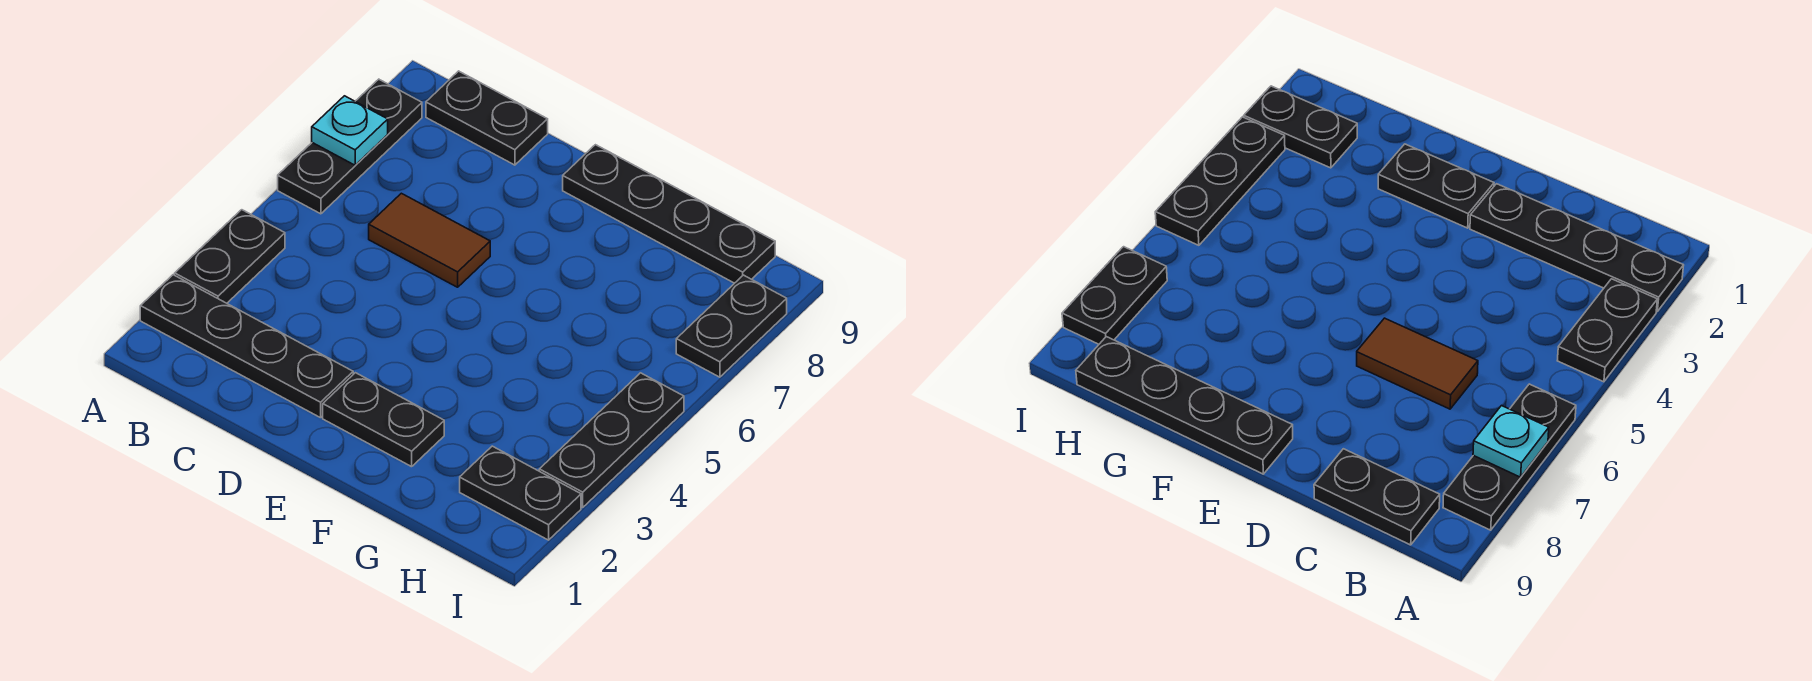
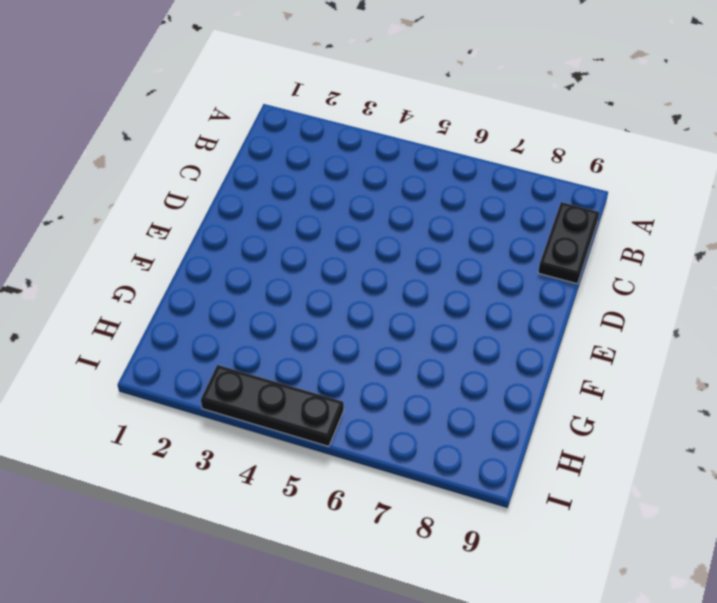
none -> black 1x4 plate [140,275,353,418]
none -> black 1x2 plate [175,210,285,303]

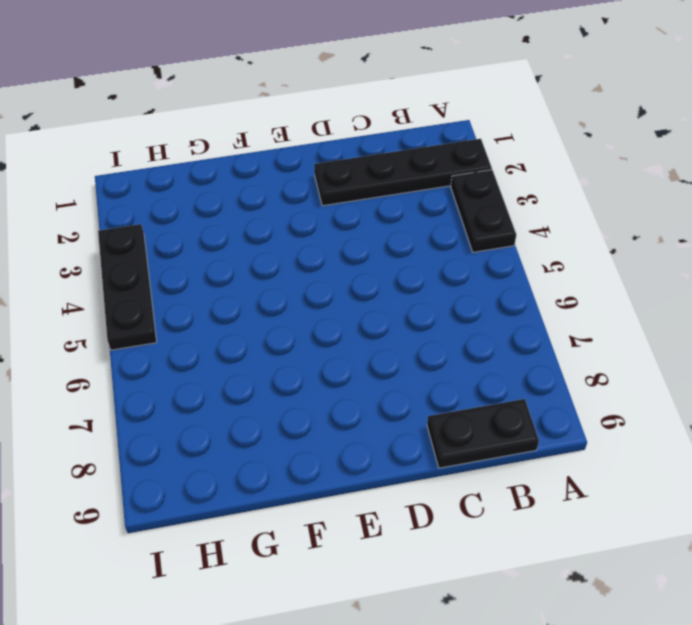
none -> black 1x3 plate [278,79,422,214]
none -> brown 1x2 tile [369,193,490,287]

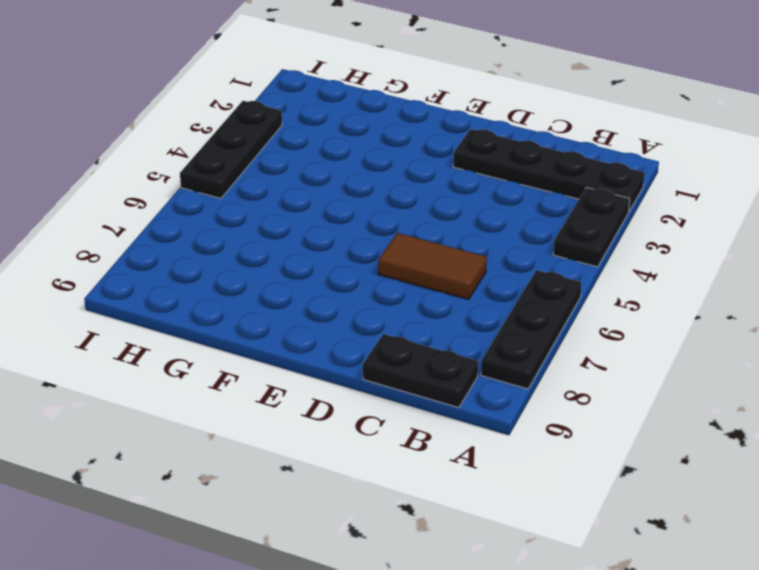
none -> black 1x2 plate [323,373,444,467]
none -> black 1x4 plate [563,145,775,283]

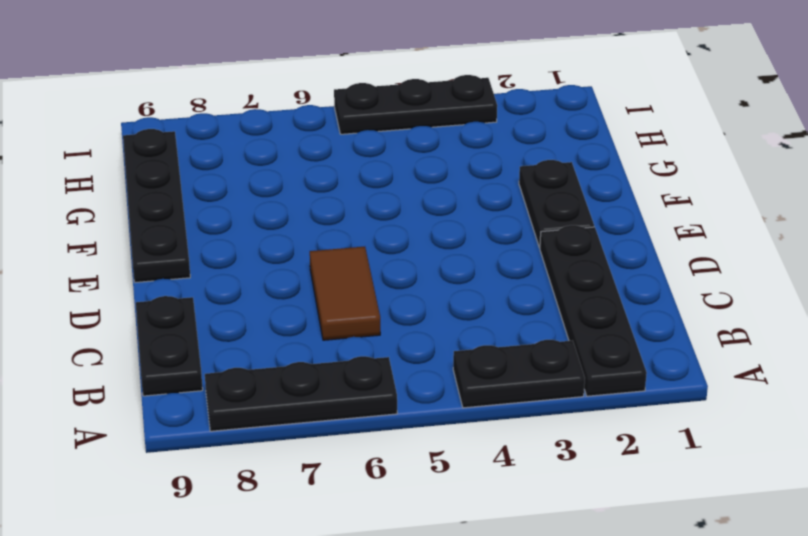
none -> black 1x2 plate [460,446,581,540]
none -> black 1x2 plate [676,275,787,377]

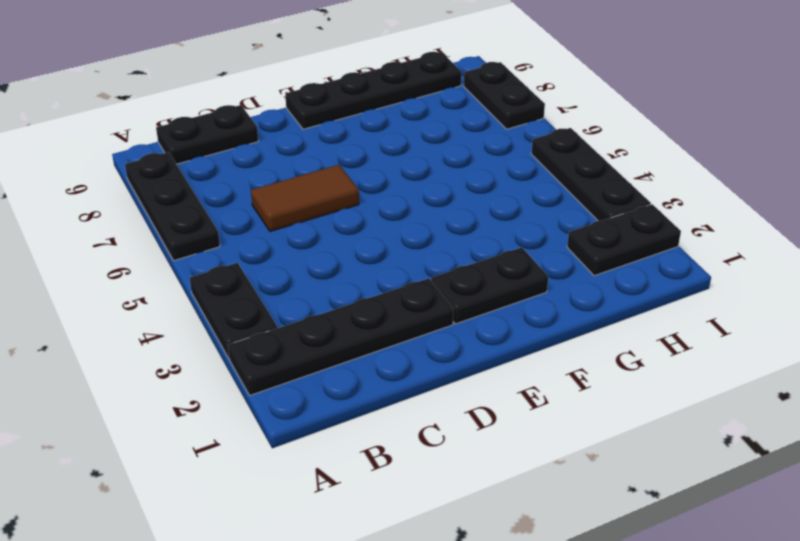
none -> cyan 1x1 plate [312,96,388,165]

